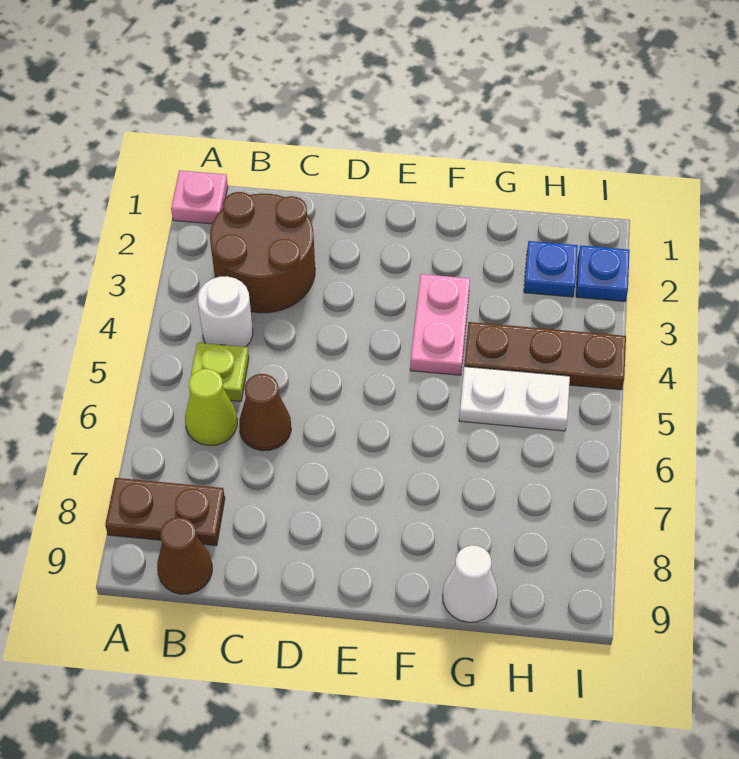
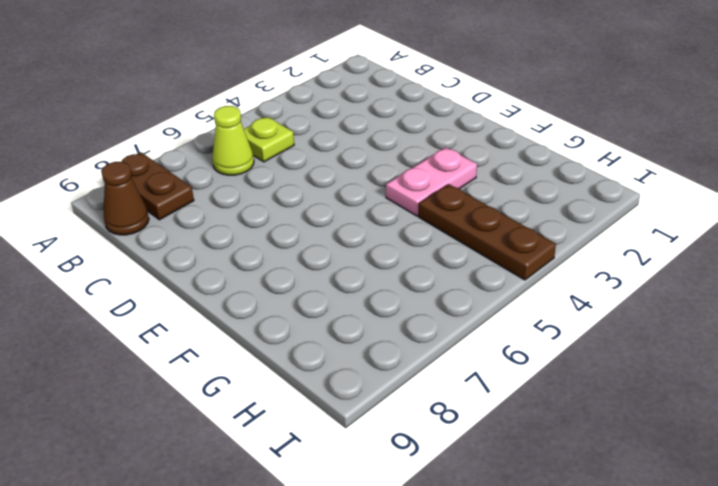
none -> pink 1x1 plate [171,170,228,224]
none -> brown 2x2 round brick [210,192,315,313]
none -> white 1x1 round brick [198,276,253,347]

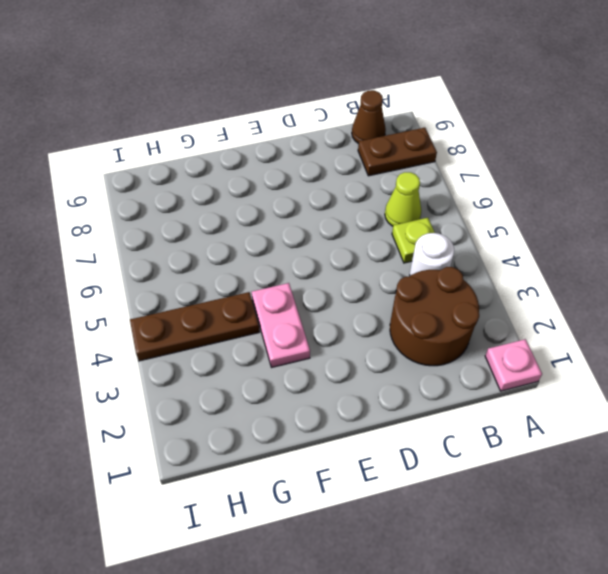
none -> brown 1x1 cone [239,374,291,451]
none -> white 1x2 plate [459,367,570,431]
none -> white 1x1 cone [443,545,498,622]

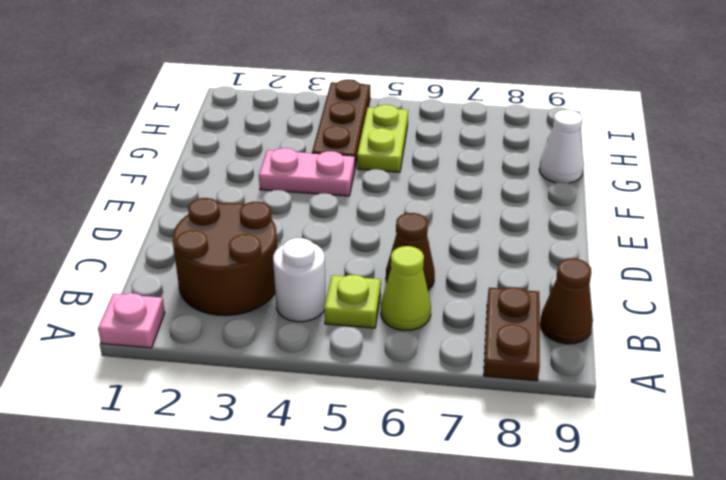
lime 1x2 plate [357,105,408,172] -> white 1x2 plate [459,367,570,431]
none -> blue 1x1 plate [524,241,578,297]
none -> blue 1x1 plate [576,245,630,301]

